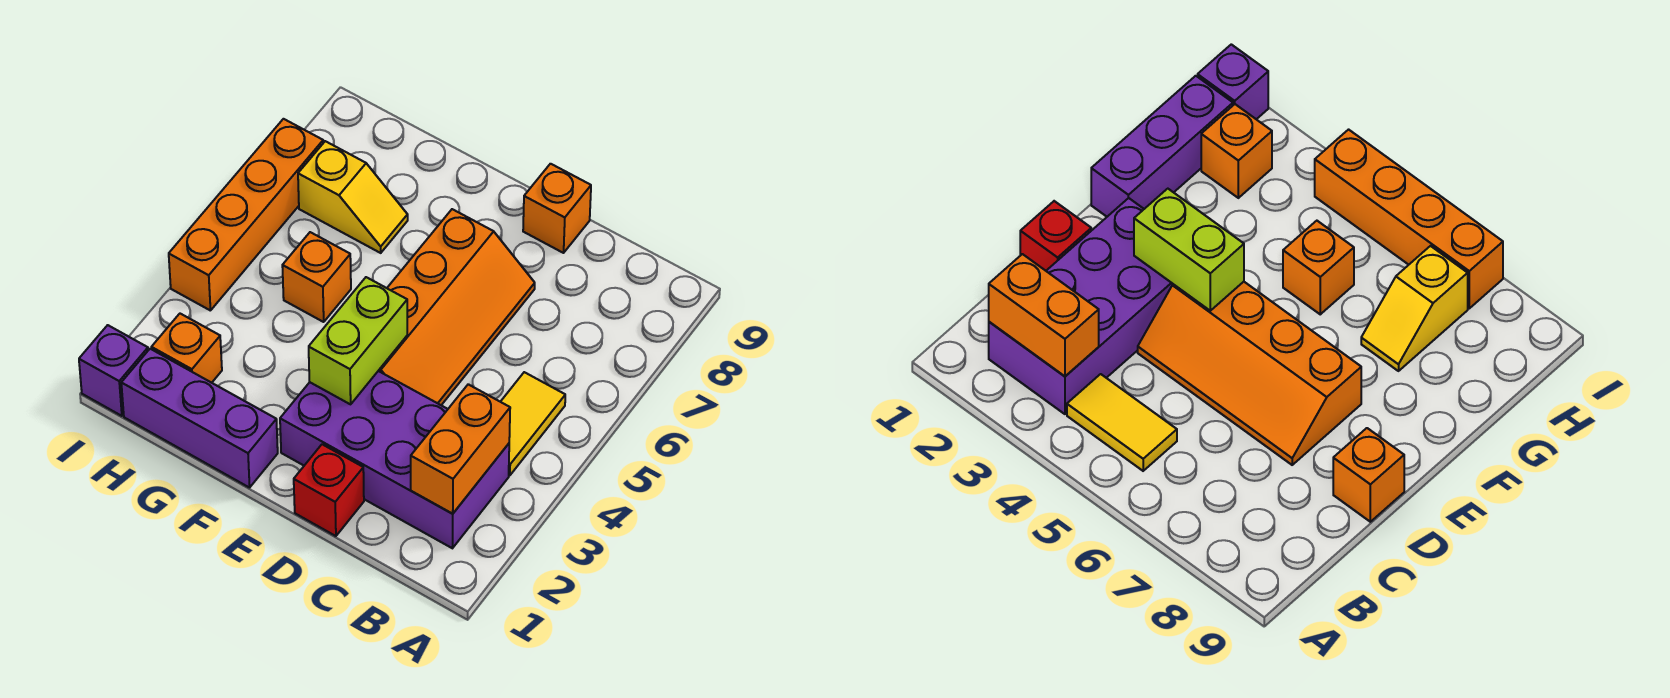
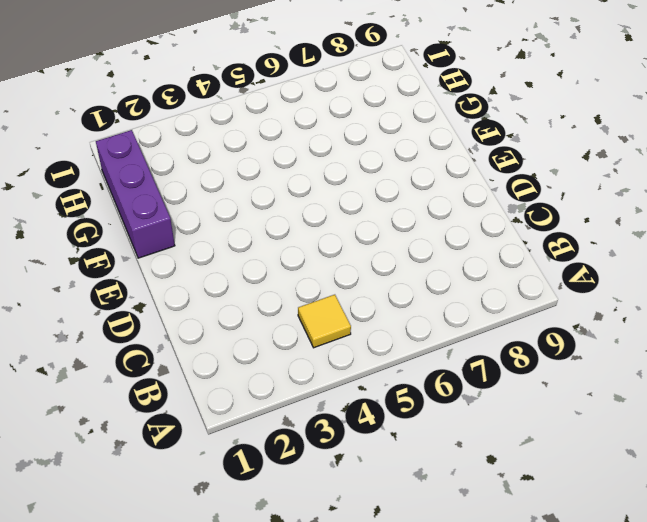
yellow 1x1 tile [298,295,351,348] -> yellow 1x2 tile [501,372,565,475]
none -> purple 2x4 brick [280,371,509,548]
none -> red 1x1 brick [294,444,364,536]
none -> orange 2x4 slope [379,209,535,405]

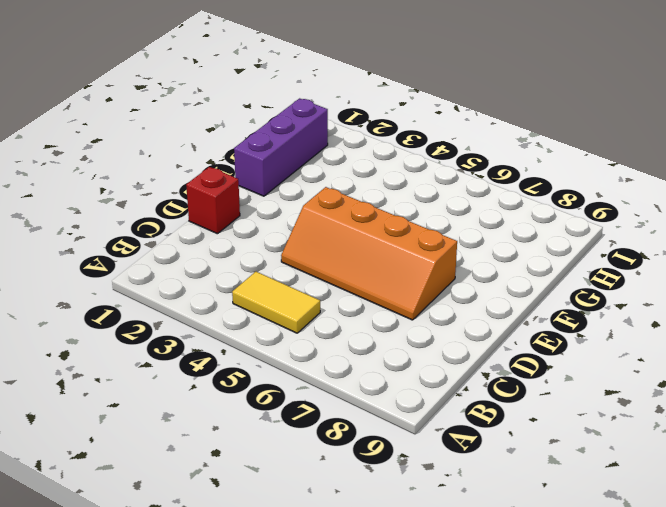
none -> purple 2x4 brick [280,371,509,548]
none -> orange 1x1 brick [523,164,591,253]
none -> orange 1x1 brick [282,232,351,322]

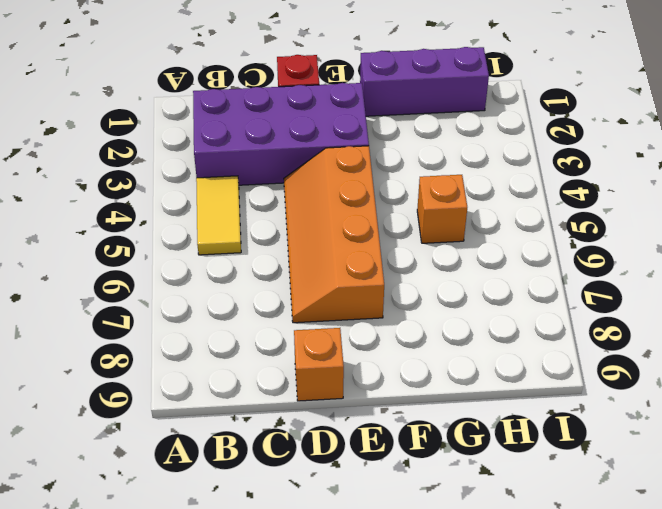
none -> yellow 1x2 slope [298,141,408,253]
none -> orange 1x1 brick [151,314,222,383]
none -> purple 1x1 brick [79,325,148,416]

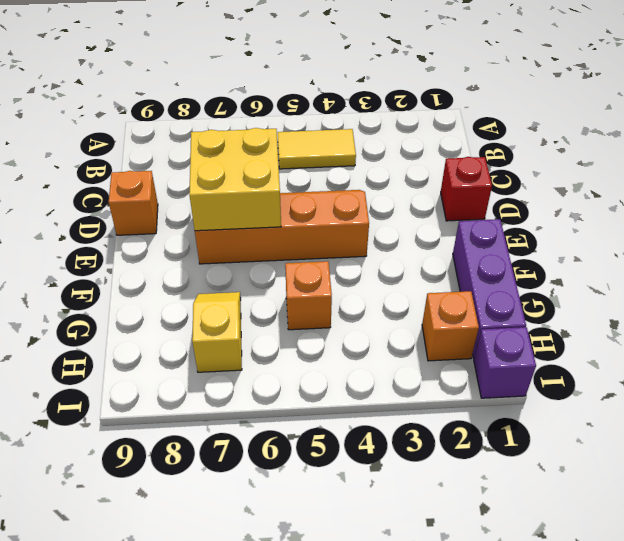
yellow 2x2 brick [189,128,281,231] -> none
none -> purple 2x4 brick [280,371,509,548]
none -> orange 1x4 brick [169,119,323,311]
none -> orange 1x2 brick [411,384,510,514]

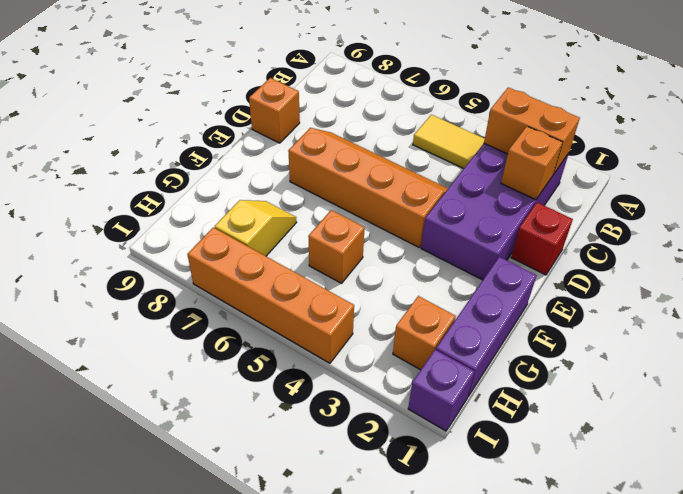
orange 1x1 brick [501,126,563,200] -> none
none -> lime 1x2 brick [309,277,407,404]

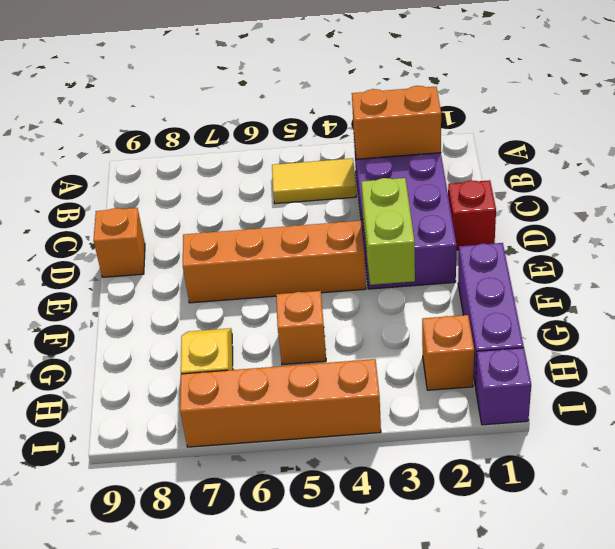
lime 1x2 brick [361,178,415,285] -> lime 1x2 brick turned to [309,277,407,404]

